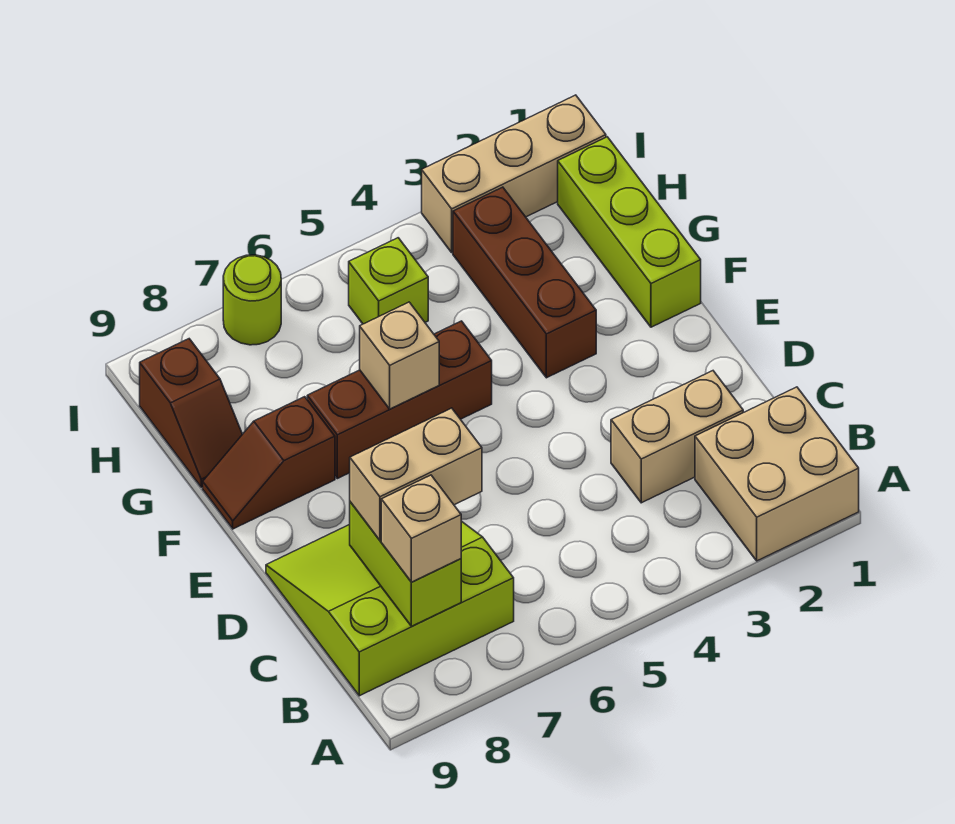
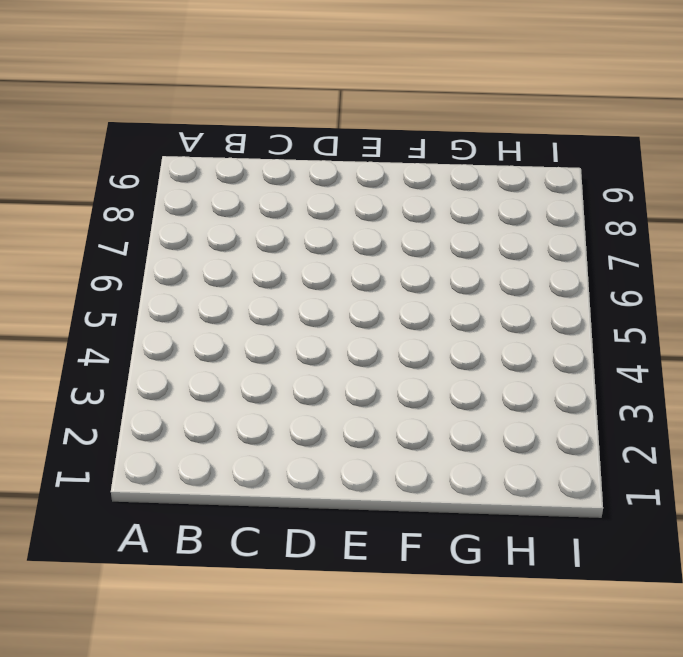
none -> tan 2x2 brick [695,387,859,561]
none -> lime 3x3 slope [266,521,514,696]
none -> tan 1x2 brick [611,371,743,503]

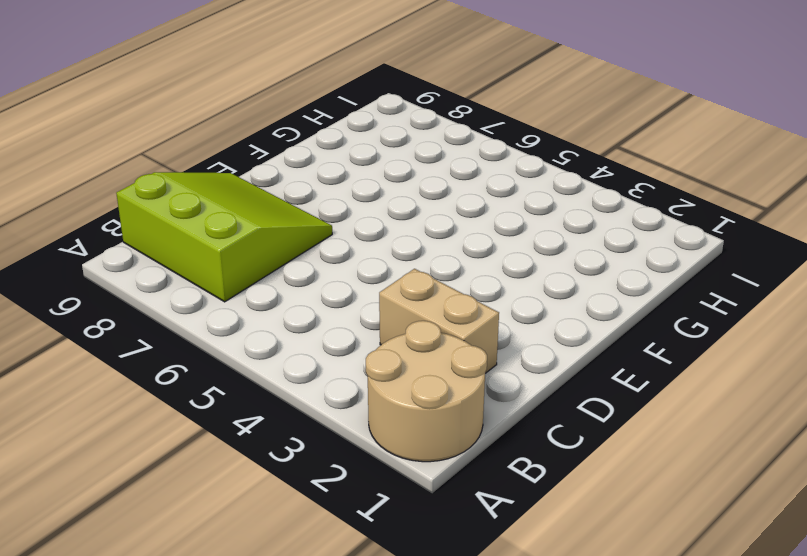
tan 2x2 round brick [366,321,487,462] -> tan 2x2 brick [695,387,859,561]
none -> lime 1x3 brick [558,137,701,327]
none -> brown 1x3 brick [453,187,596,378]
none -> brown 1x3 brick [307,321,492,479]

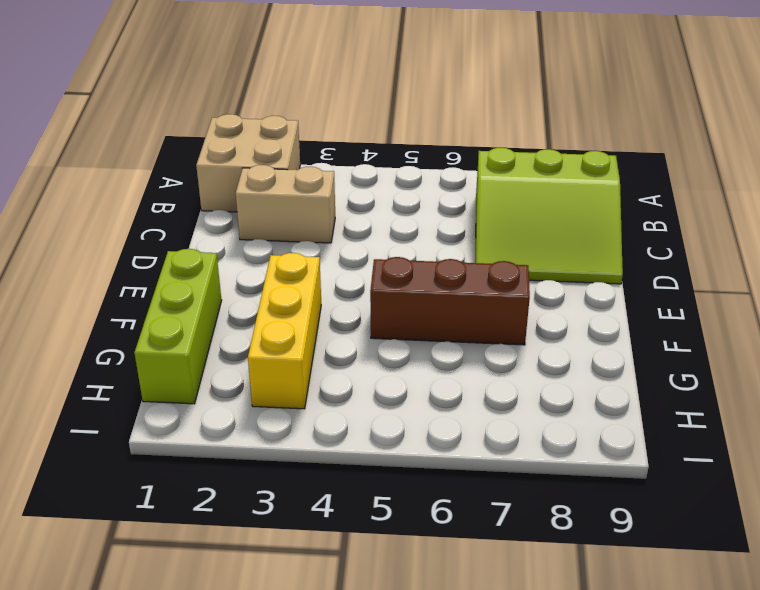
yellow 1x3 brick [248,253,321,409] -> brown 1x3 brick [453,187,596,378]
none -> brown 1x2 slope [203,397,335,529]
none -> brown 1x2 slope [140,339,242,487]
none -> lime 1x1 brick [349,238,428,324]

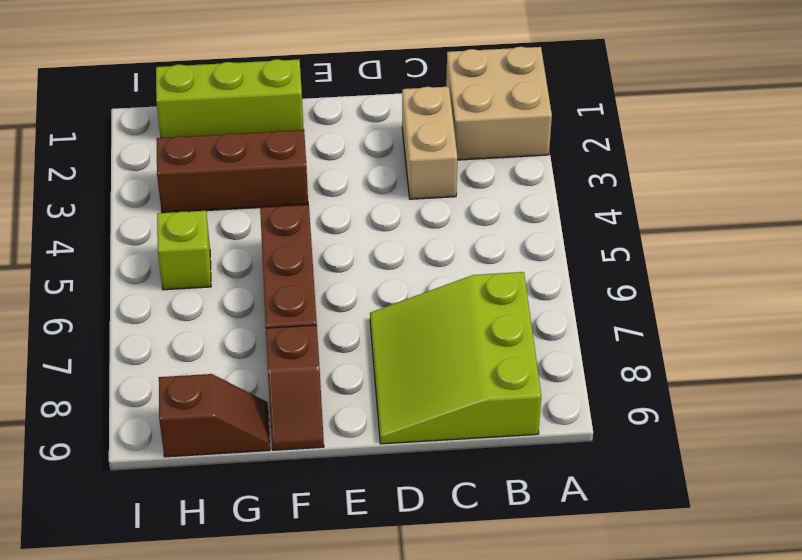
none -> tan 1x3 brick [422,95,606,252]
none -> lime 1x1 round brick [223,255,281,345]
none -> lime 1x2 brick [350,502,461,626]

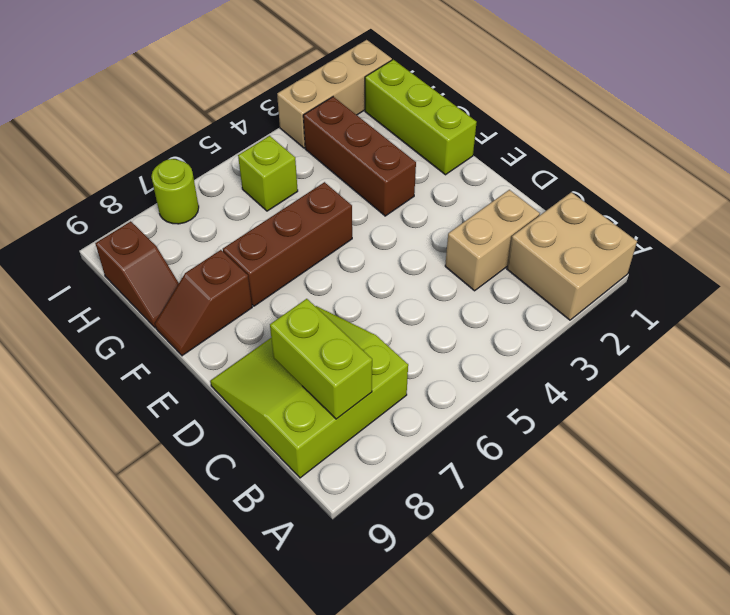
none -> tan 1x1 brick [360,302,439,409]
none -> tan 1x1 brick [381,475,461,582]
none -> tan 1x2 brick [350,408,482,540]

